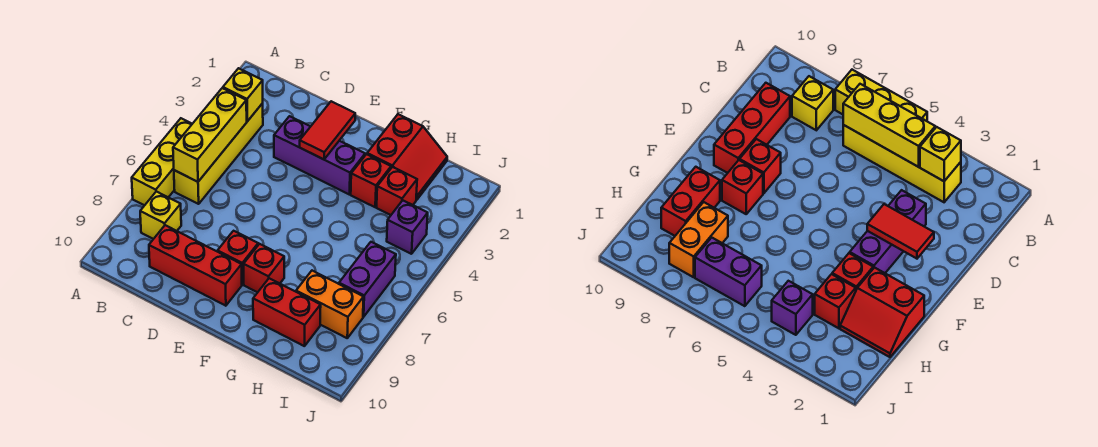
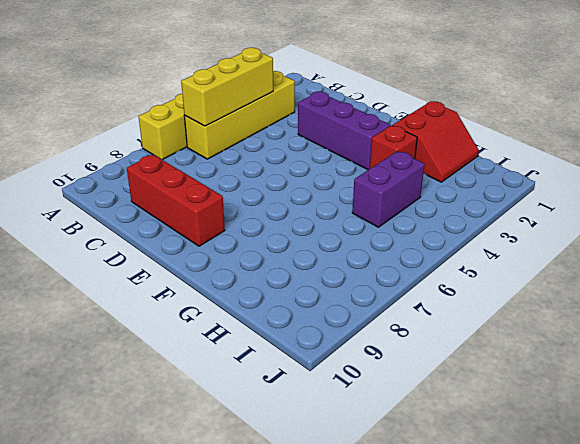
purple 1x2 brick [352,151,424,227] -> purple 1x2 brick moved to [339,242,396,317]
none -> yellow 1x1 brick [140,191,181,239]
none -> red 1x1 brick [218,231,258,285]
none -> red 1x1 brick [244,244,284,292]

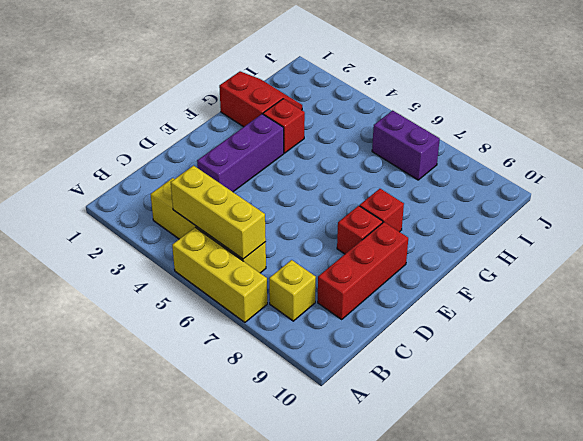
none -> red 1x2 brick [253,278,321,346]
none -> red 1x1 brick [377,167,417,215]
none -> orange 1x2 brick [296,271,364,338]

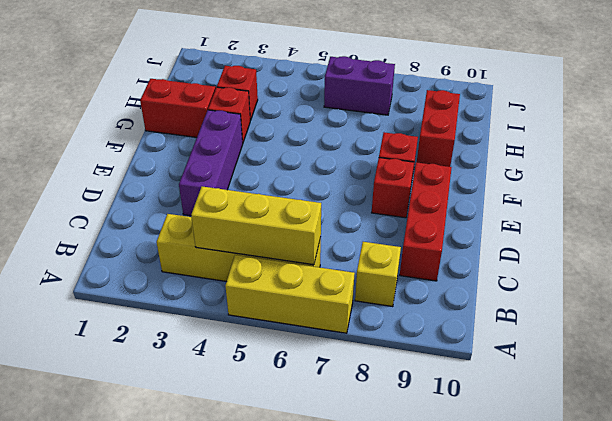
none -> orange 1x2 brick [296,271,364,338]
none -> purple 1x1 brick [387,200,428,254]
none -> yellow 1x1 brick [223,68,263,121]

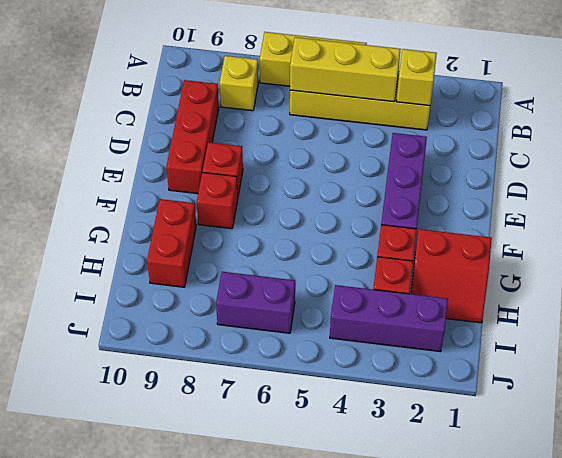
purple 1x3 brick [330,285,448,352] -> purple 1x1 brick [387,200,428,254]
none -> orange 1x2 brick [296,271,364,338]
none -> red 1x2 tile [300,101,355,159]

